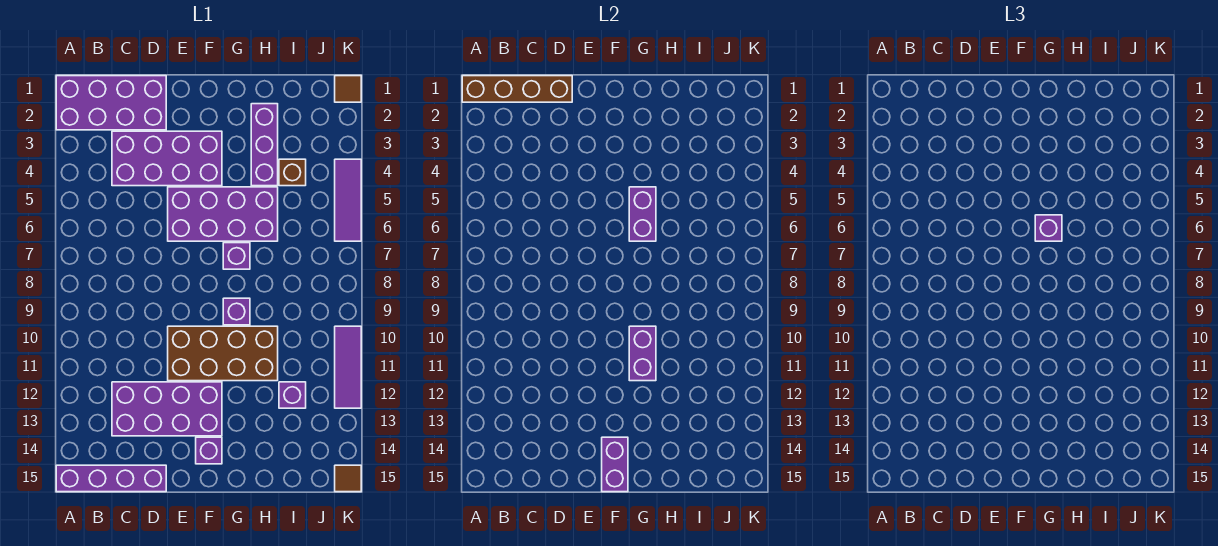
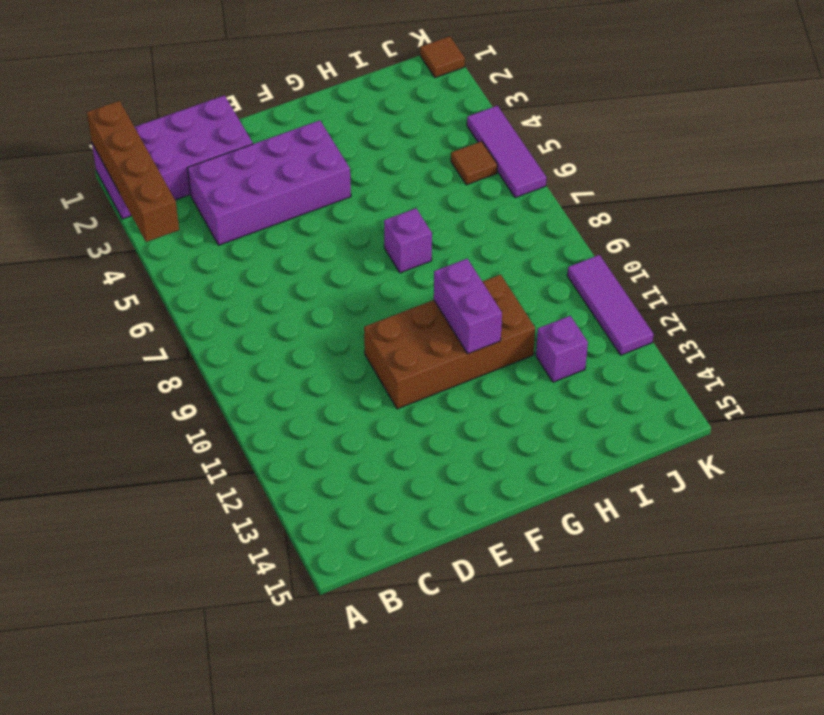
brown 1x4 brick [87,101,179,242] -> brown 1x4 brick turned to [462,76,572,102]
brown 1x1 tile [451,141,497,185] -> brown 1x1 tile moved to [335,465,361,492]
none -> purple 1x4 brick [56,465,166,492]
none -> purple 2x4 brick [112,382,222,436]
none -> purple 2x4 brick [168,187,278,241]

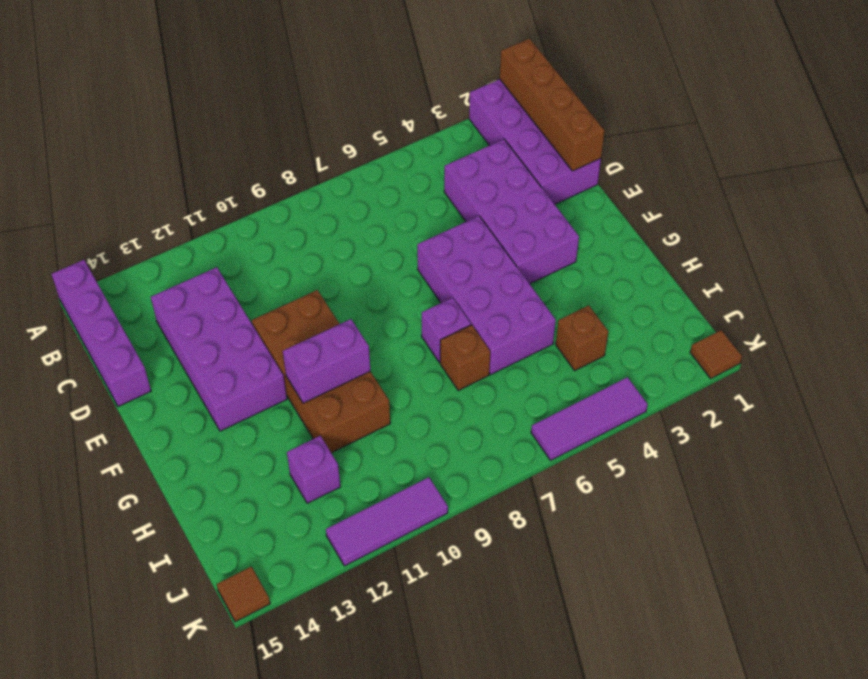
brown 1x1 brick [440,325,490,390] -> none
none -> purple 1x1 brick [196,437,222,464]
none -> purple 1x1 brick [223,298,250,325]
none -> purple 1x3 brick [251,104,278,186]

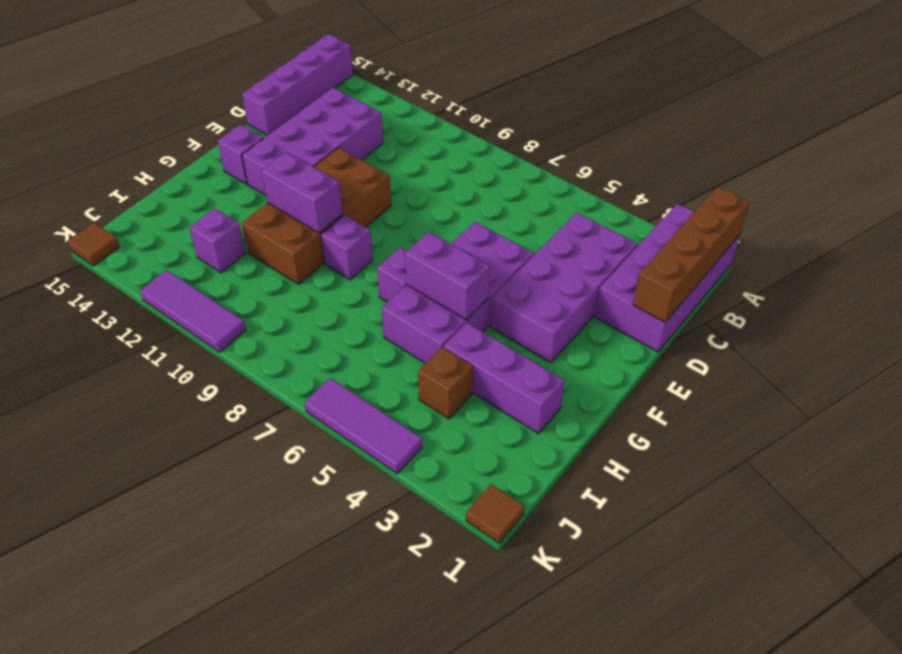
none -> purple 1x2 brick [602,437,628,492]
none -> purple 1x1 brick [1035,215,1062,241]

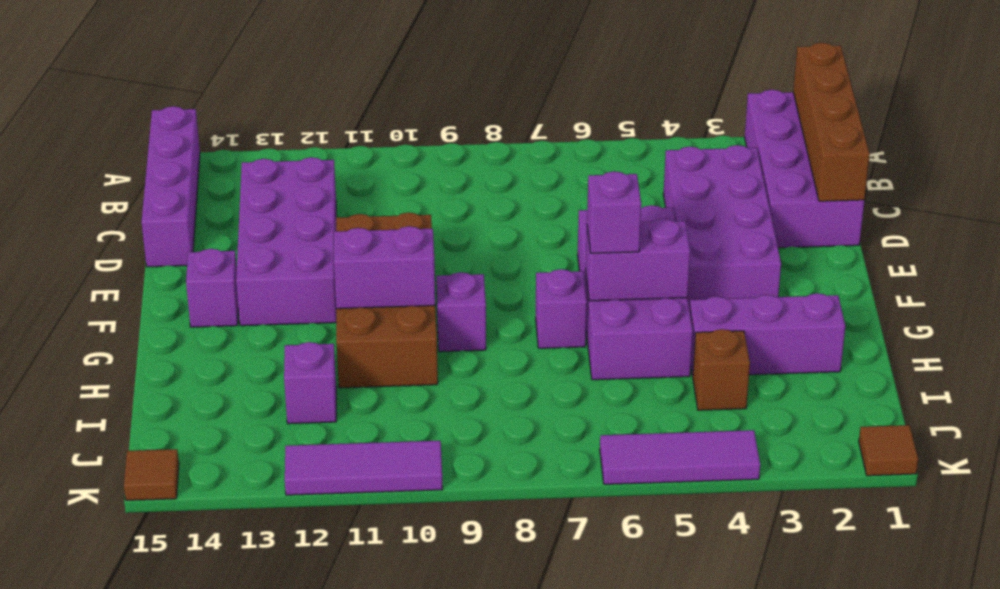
none -> purple 1x2 brick [602,437,628,492]

